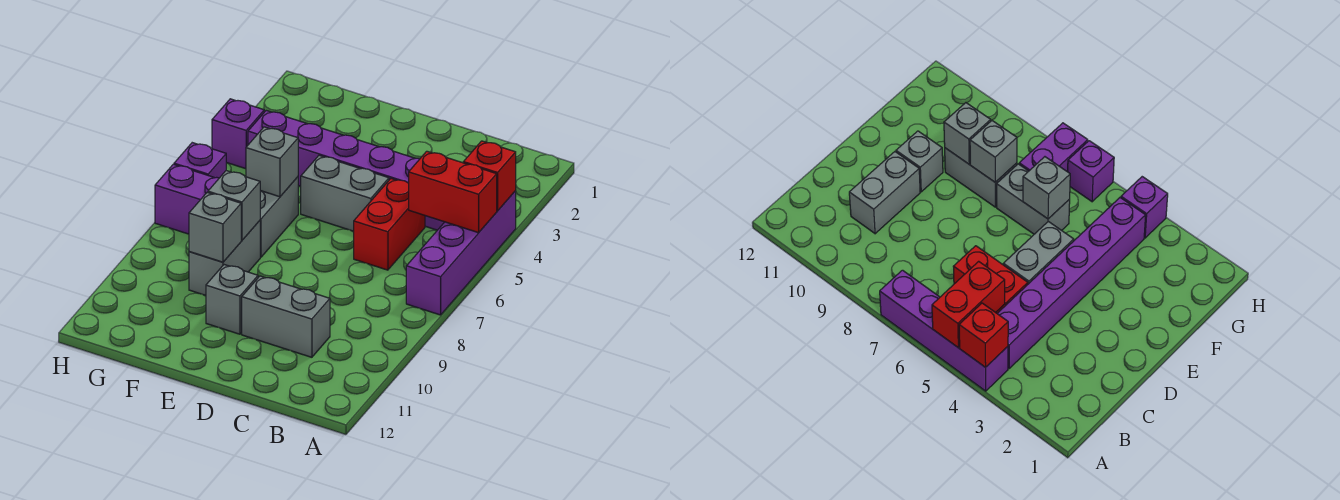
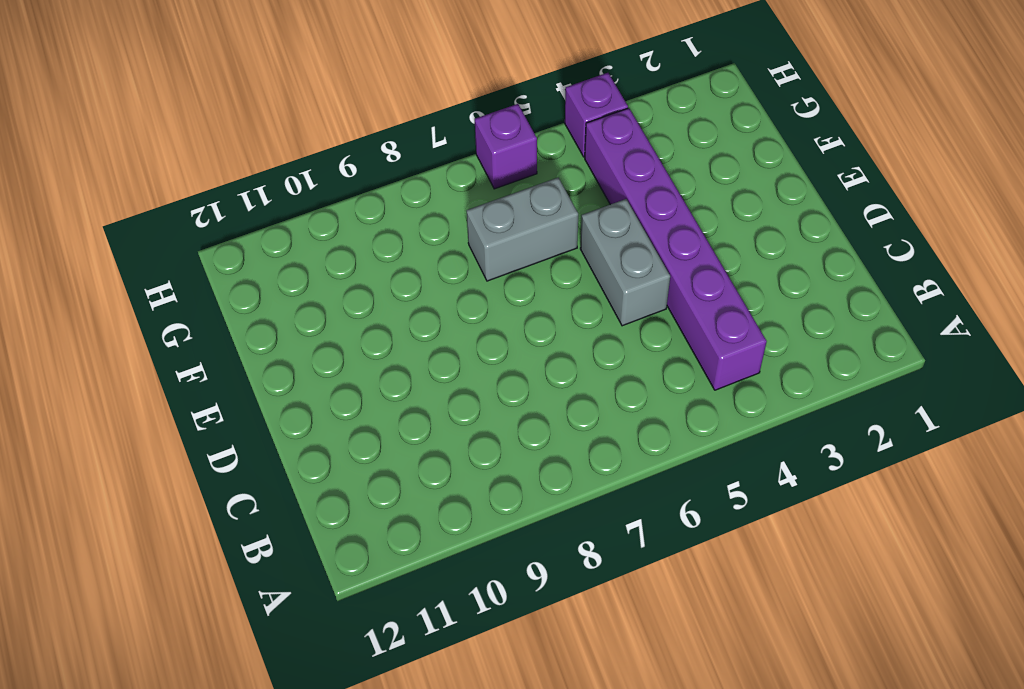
none -> purple 1x4 brick [406,191,516,315]
none -> red 1x2 brick [354,179,425,270]
none -> grey 1x2 brick [242,276,330,357]

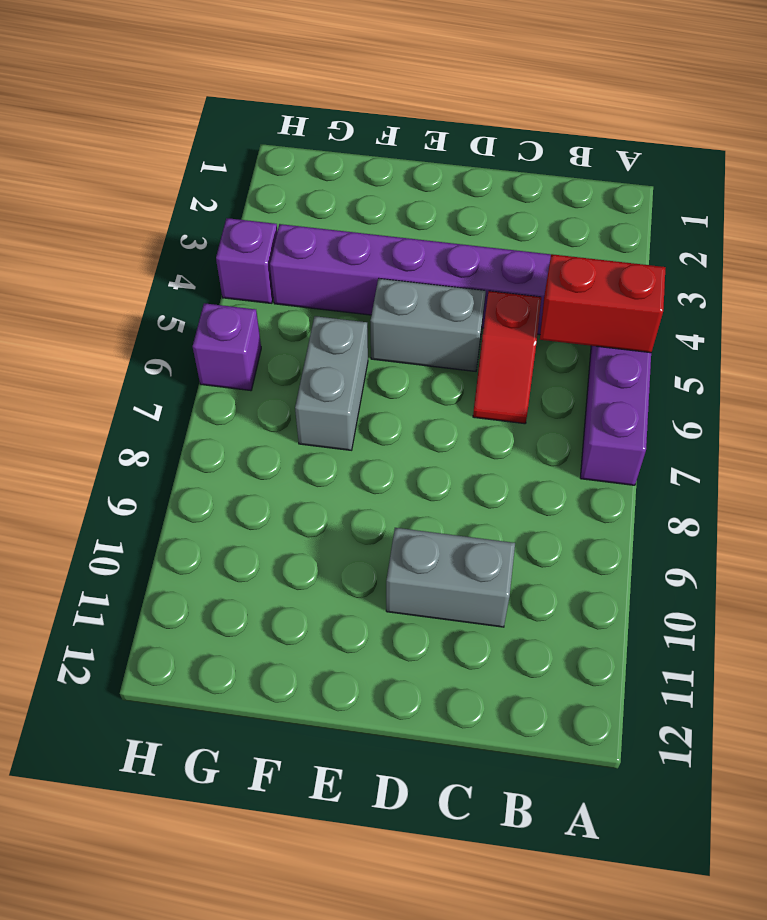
red 1x2 slope [473,291,541,424] -> red 1x2 brick [354,179,425,270]
none -> grey 1x1 brick [206,265,258,334]
none -> grey 1x2 brick [189,221,260,295]
none -> purple 1x2 brick [155,164,219,234]

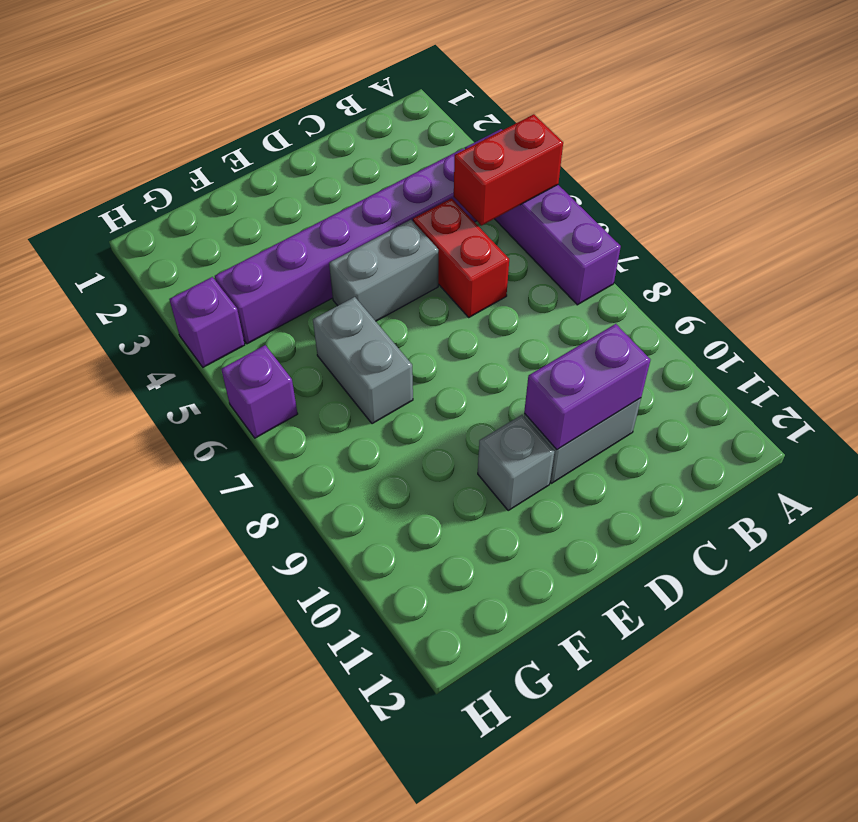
purple 1x2 brick [524,324,650,450] -> purple 1x2 brick moved to [155,164,219,234]
none -> grey 1x2 brick [189,221,260,295]
none -> red 1x1 brick [463,141,516,211]
none -> grey 1x1 brick [246,127,298,197]

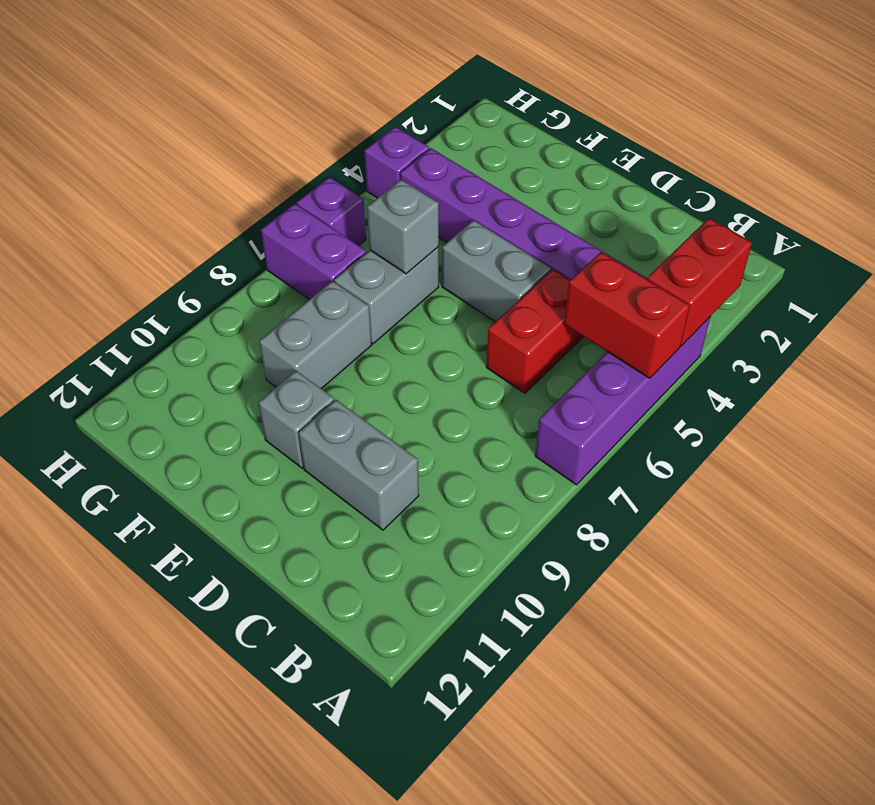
red 1x2 brick [647,218,752,346] -> red 1x1 brick [463,141,516,211]
none -> grey 1x1 brick [208,171,260,240]
none -> grey 1x1 brick [189,192,241,262]

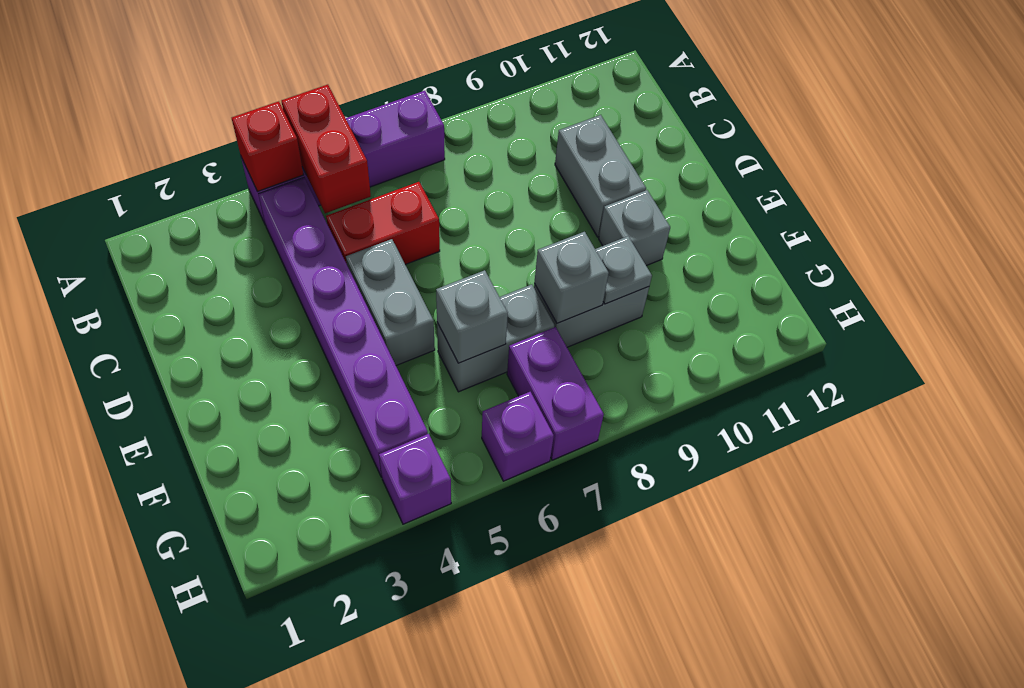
grey 1x1 plate [595,236,652,304] -> grey 1x1 brick [189,192,241,262]

